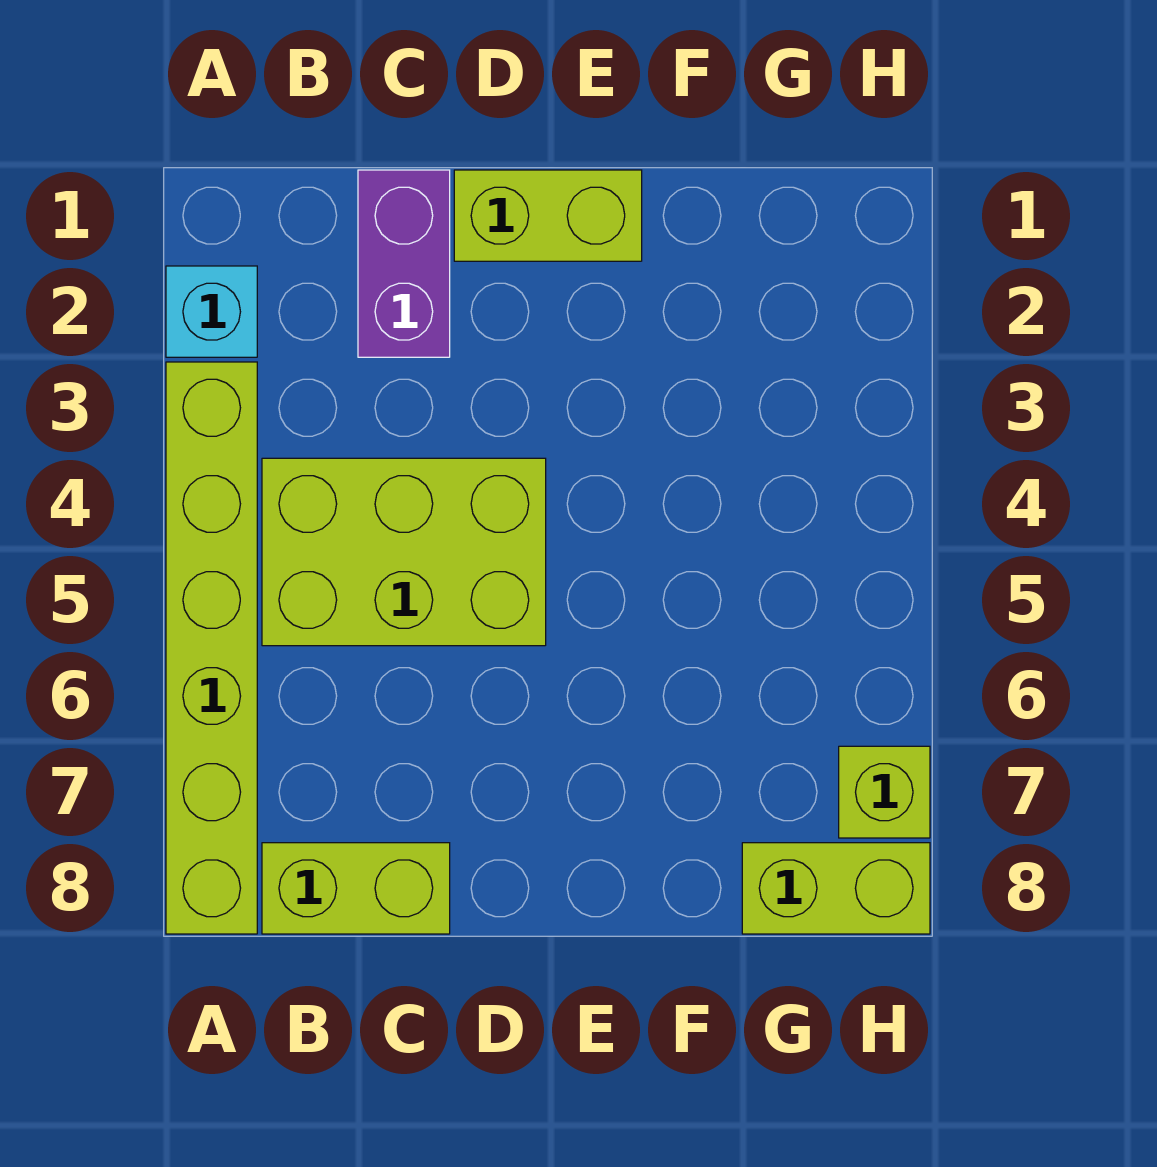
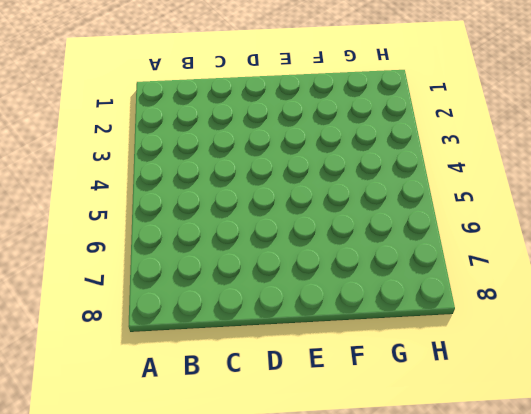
none -> cyan 1x1 brick [166,266,257,357]
none -> lime 1x6 brick [166,362,257,934]

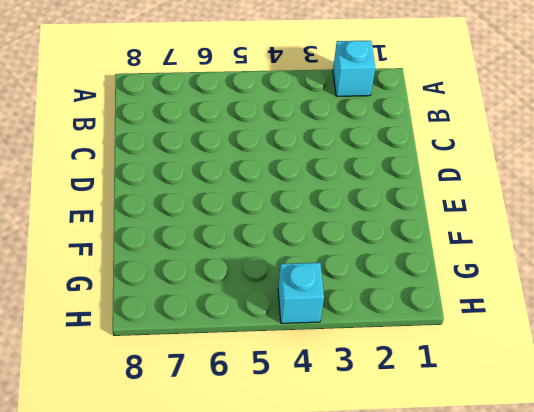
cyan 1x1 brick [278,263,324,323] -> none
none -> lime 1x6 brick [166,362,257,934]
none -> lime 2x3 brick [262,458,546,646]

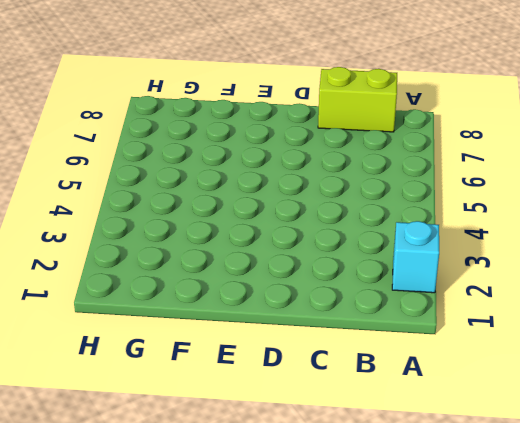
none -> lime 1x6 brick [166,362,257,934]
none -> lime 2x3 brick [262,458,546,646]

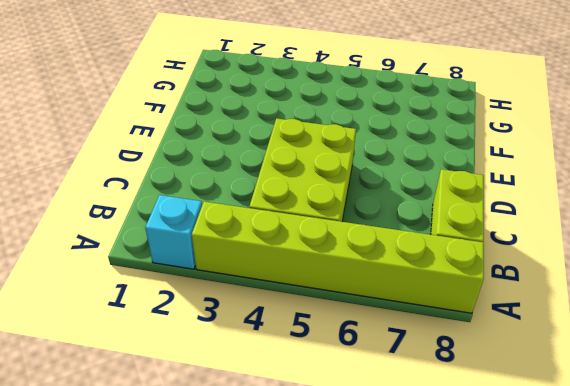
none -> purple 1x2 brick [358,170,450,357]
none -> lime 1x2 brick [454,170,642,261]

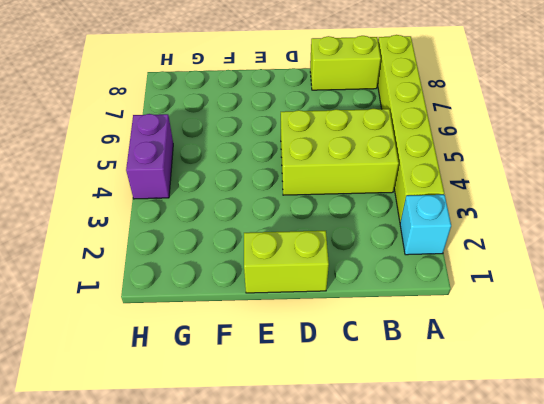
purple 1x2 brick [126,114,173,199] -> purple 1x2 brick moved to [358,170,450,357]
none -> lime 1x2 brick [742,843,930,934]
none -> lime 1x1 brick [839,746,930,838]

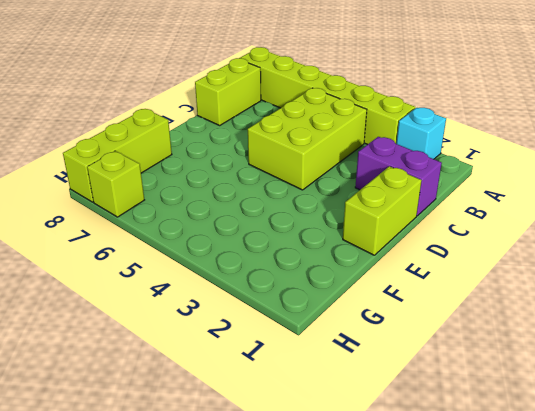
lime 1x3 brick [63,109,172,202] -> lime 1x2 brick [742,843,930,934]

